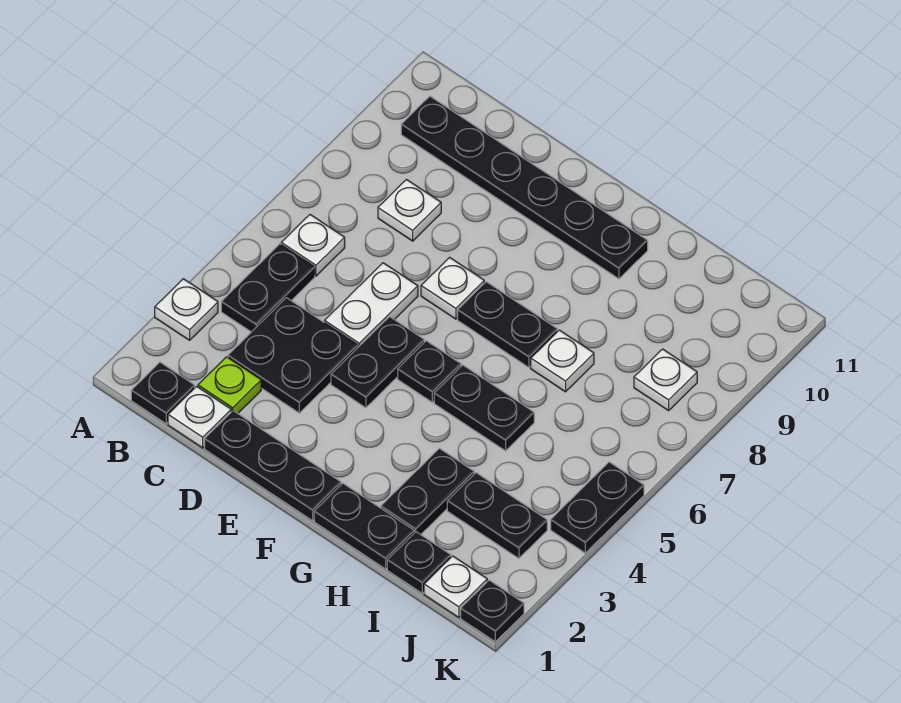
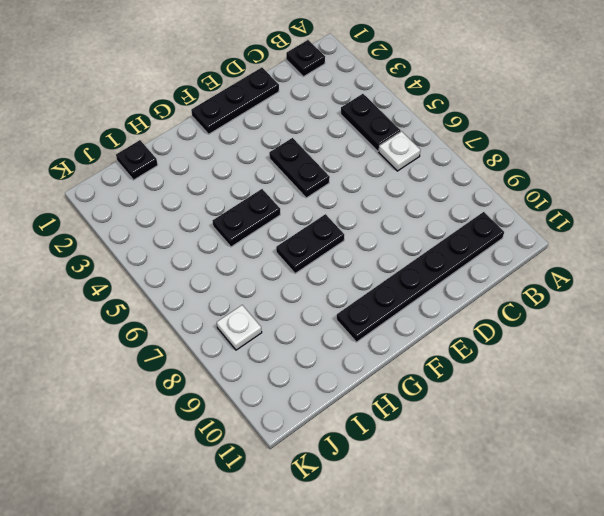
none -> white 1x1 plate [155,279,218,340]
none -> white 1x1 plate [168,386,231,448]
none -> lime 1x1 plate [198,357,261,413]

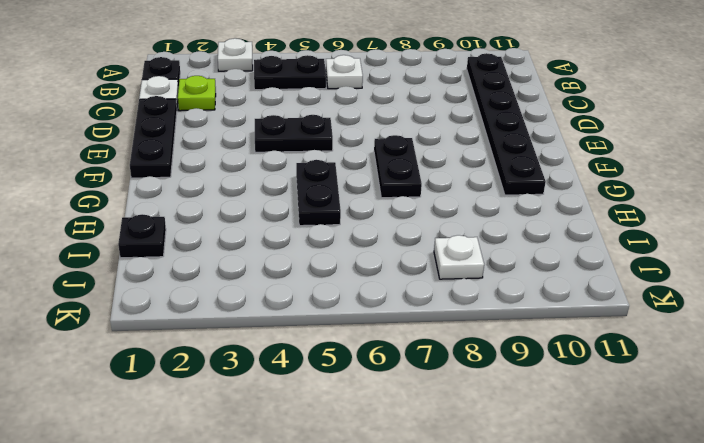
none -> black 2x2 plate [228,298,358,413]
none -> white 1x1 plate [378,180,441,241]
none -> white 1x2 plate [325,263,418,347]

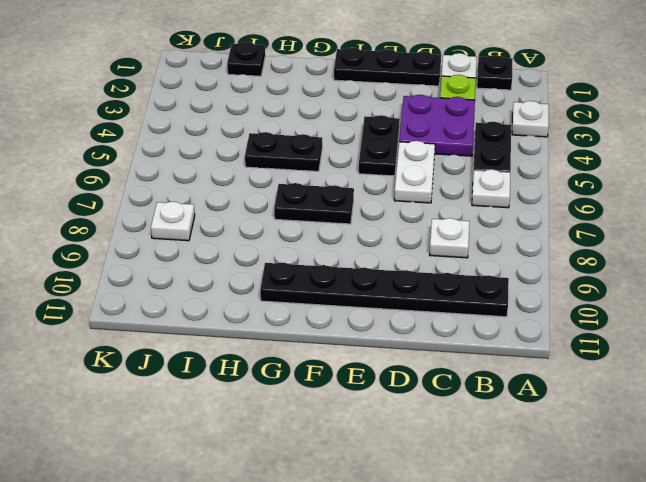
purple 2x2 plate [399,95,475,156] -> black 2x2 plate [228,298,358,413]
none -> white 1x1 plate [421,257,484,319]
none -> black 1x1 plate [398,341,461,402]
none -> black 1x2 plate [314,483,414,569]

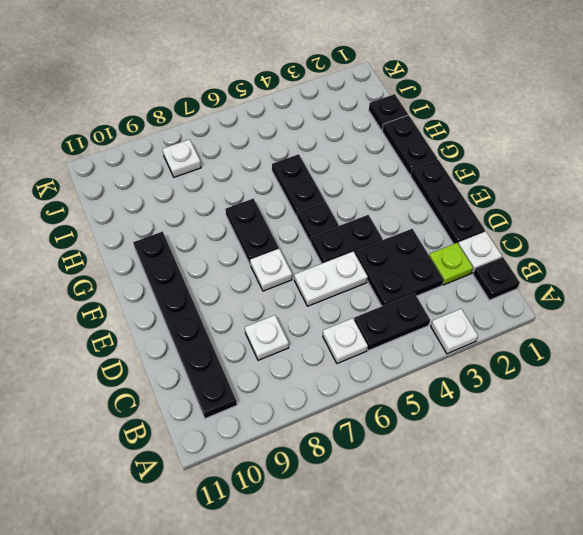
none -> black 1x2 plate [381,448,474,535]
none -> white 1x1 plate [531,330,594,392]
none -> black 1x2 plate [447,473,547,558]

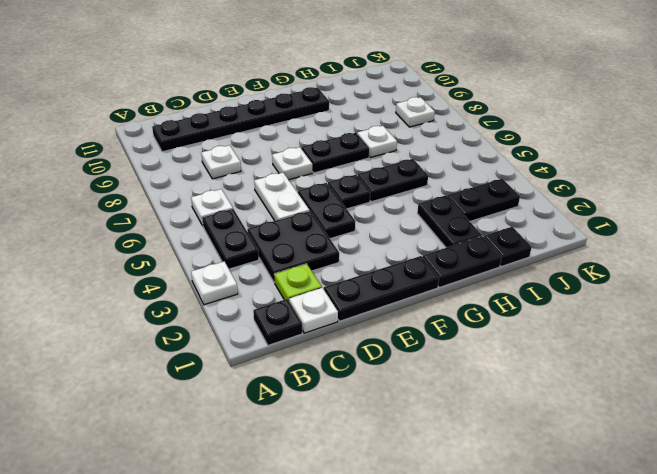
none -> white 1x1 plate [424,556,487,618]
none -> black 1x1 plate [461,580,524,642]
none -> black 1x2 plate [551,462,644,553]

